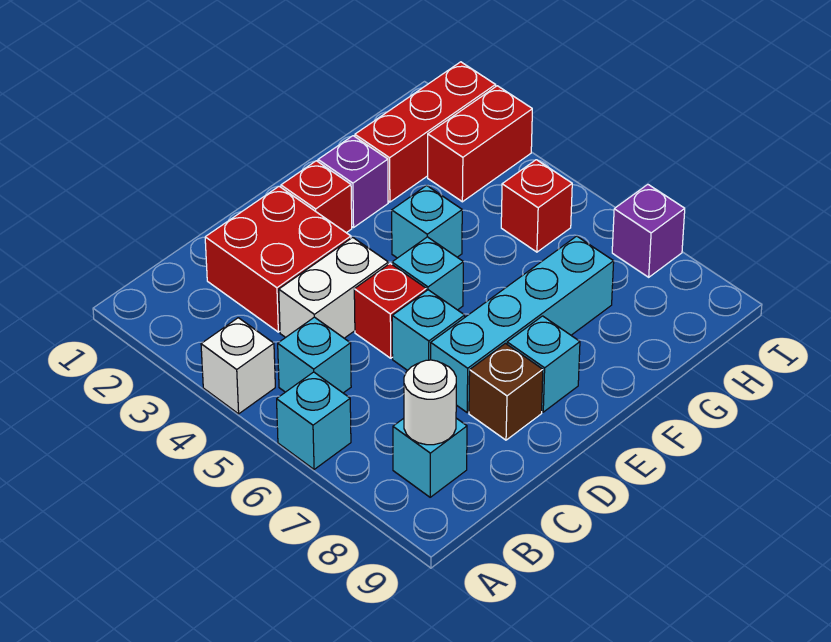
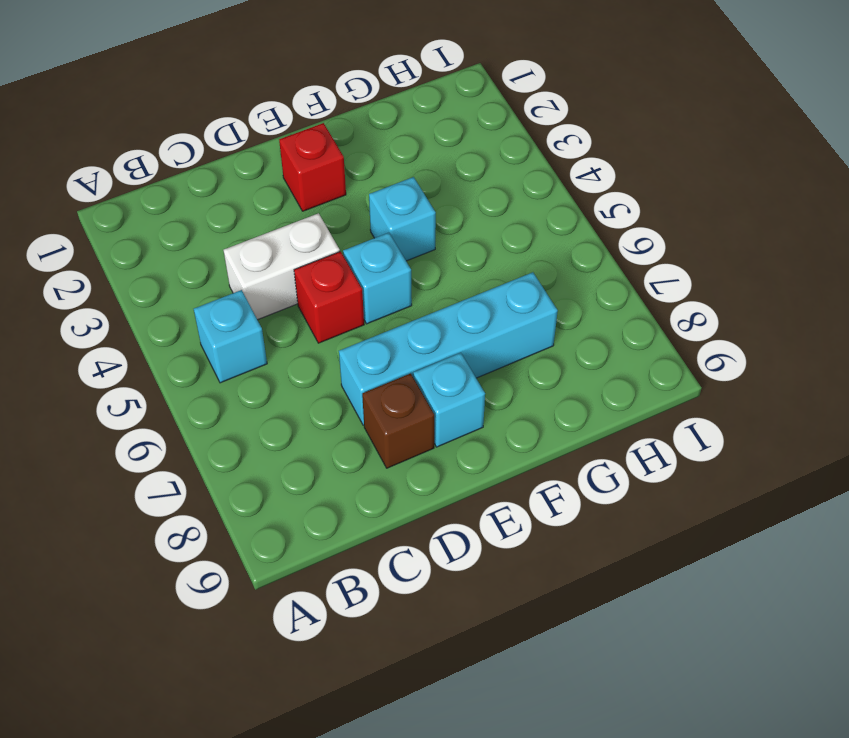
none -> white 1x1 brick [201,318,275,414]
none -> cyan 1x1 brick [277,372,351,469]
none -> cyan 1x1 brick [393,418,467,497]

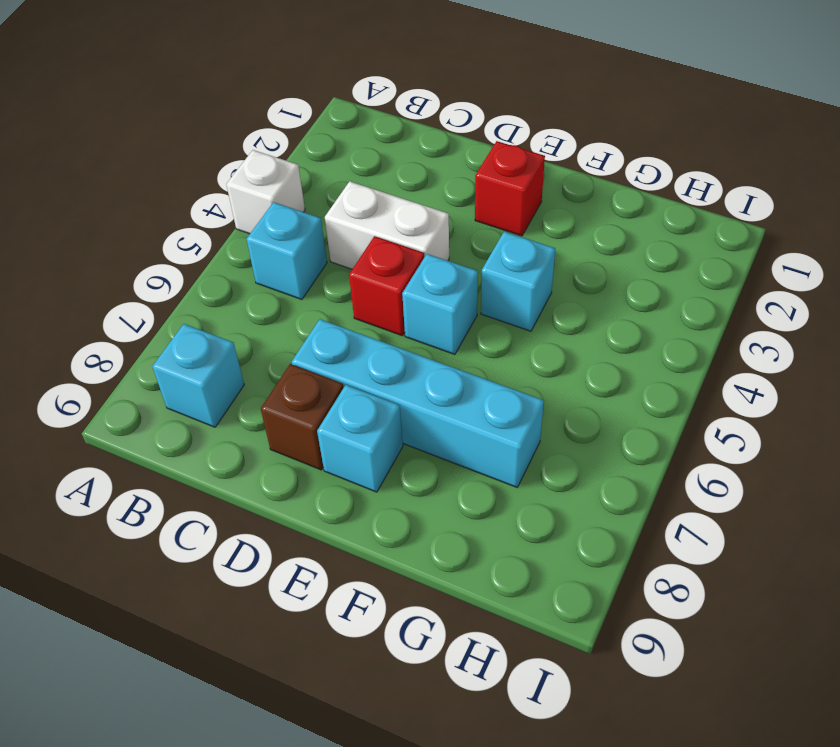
none -> cyan 1x1 brick [277,372,351,469]
none -> red 2x2 brick [205,186,351,332]
none -> cyan 1x1 brick [392,290,465,370]

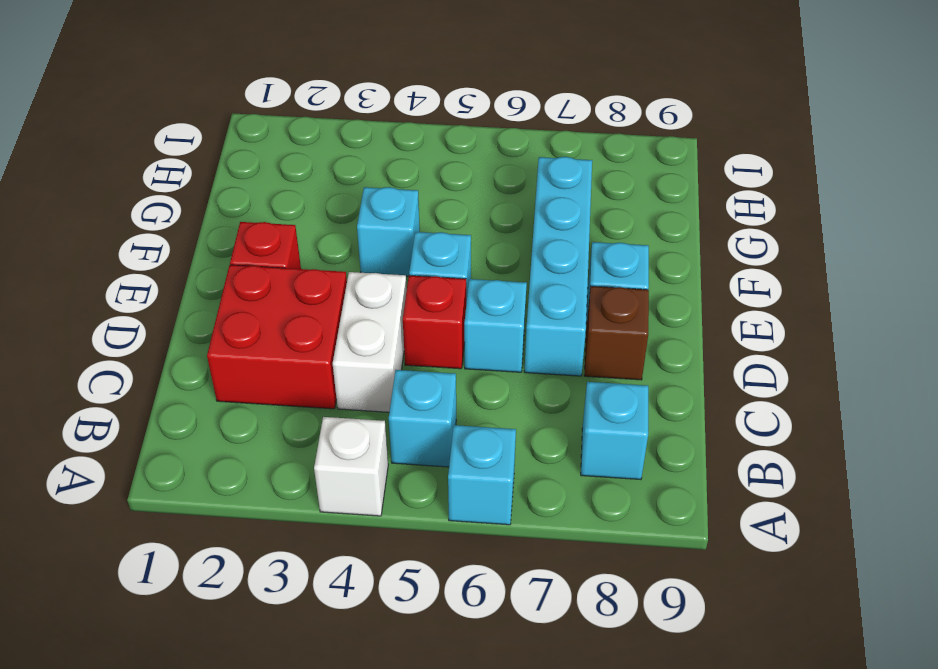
none -> purple 1x1 brick [318,136,388,228]
none -> red 1x3 brick [355,62,496,202]
none -> red 1x2 brick [428,86,532,202]

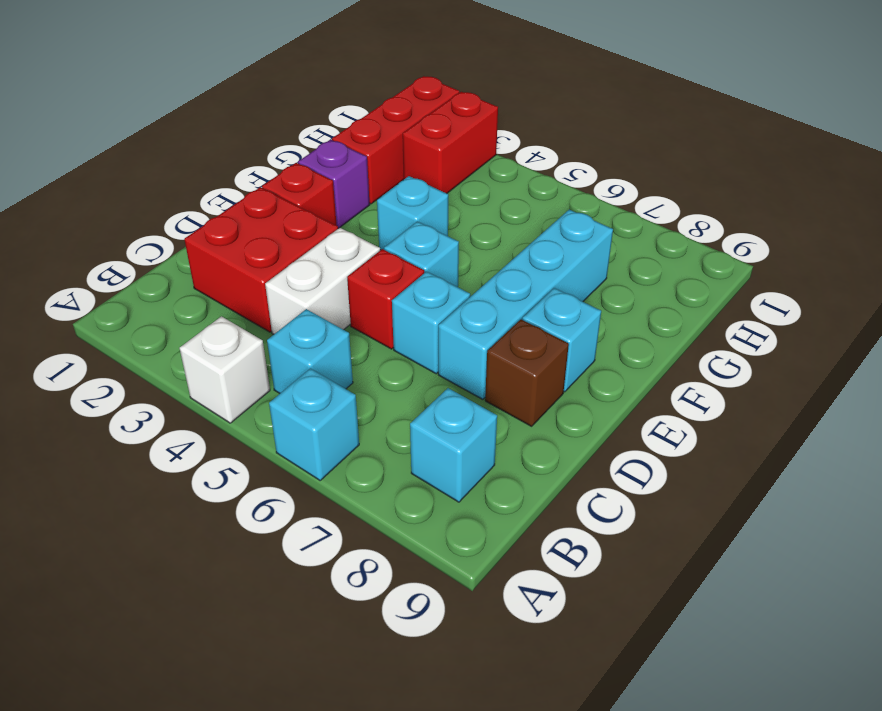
none -> red 1x1 brick [501,160,572,252]
none -> purple 1x1 brick [612,184,685,277]
none -> white 1x1 round brick [404,360,456,445]

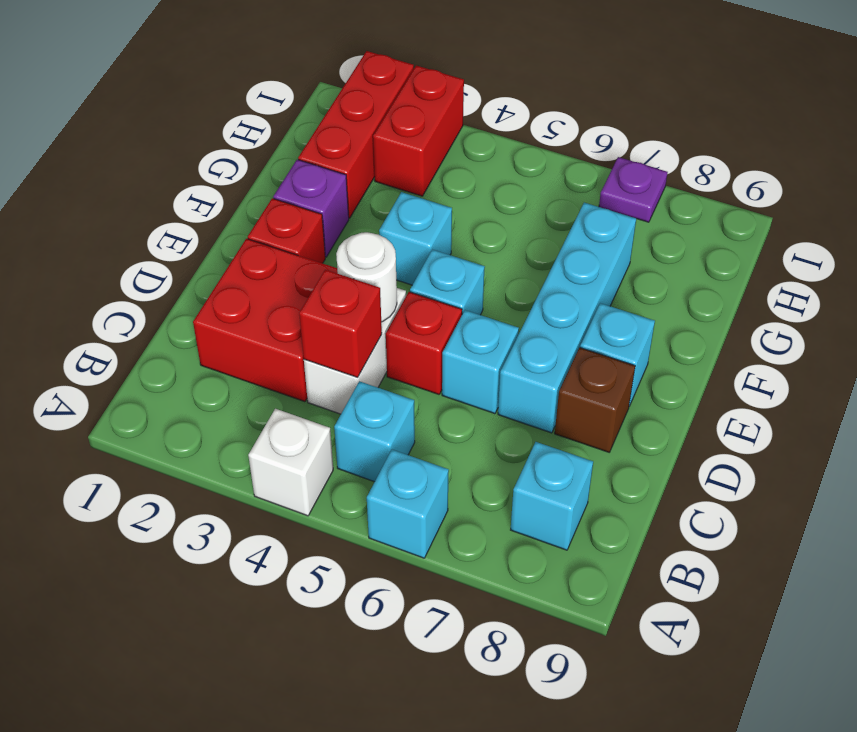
red 1x1 brick [299,270,382,377] -> red 1x1 brick moved to [501,160,572,252]
white 1x1 round brick [336,232,397,322] -> white 1x1 round brick moved to [404,360,456,445]
purple 1x1 plate [599,157,668,222] -> purple 1x1 brick [612,184,685,277]

